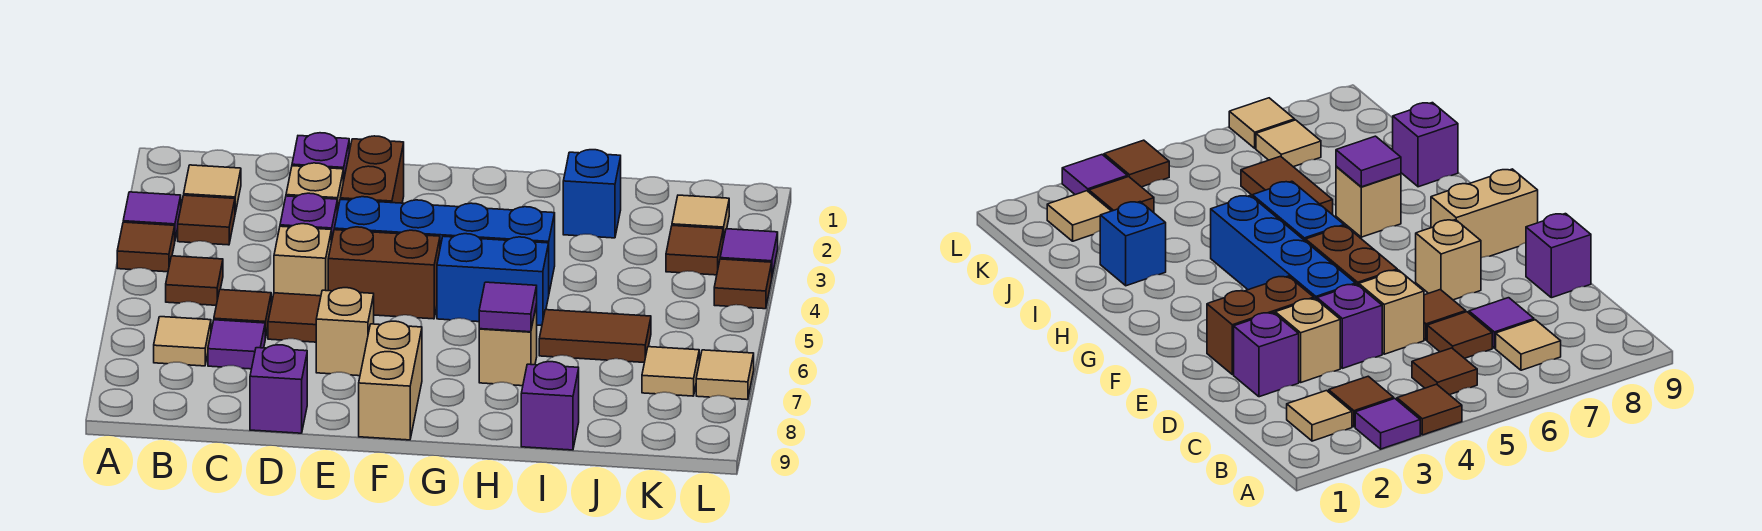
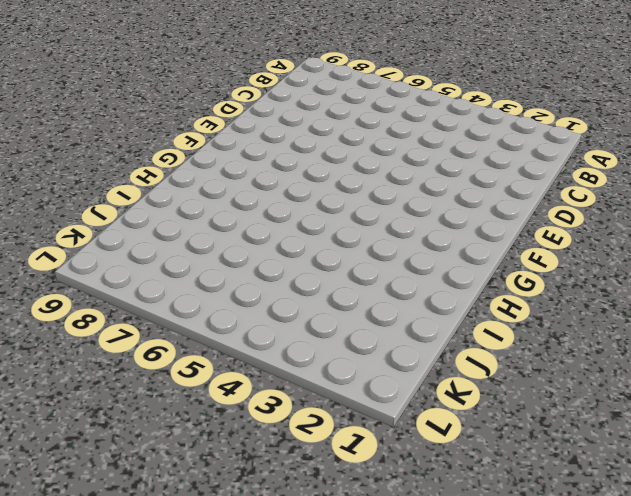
none -> purple 1x1 tile [123,192,181,239]
none -> brown 1x1 tile [117,222,175,272]
none -> tan 1x1 tile [184,165,241,213]
none -> brown 1x1 tile [178,195,235,245]

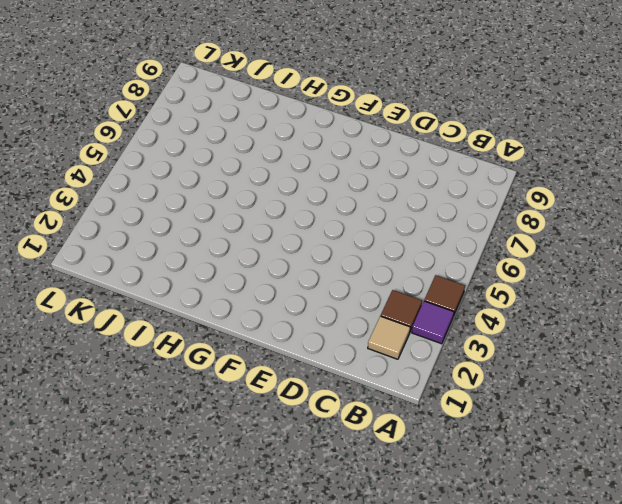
none -> brown 1x1 tile [166,256,223,305]
none -> tan 1x1 tile [154,317,211,366]
none -> brown 1x1 tile [214,290,271,339]
none -> purple 1x1 tile [208,320,265,369]

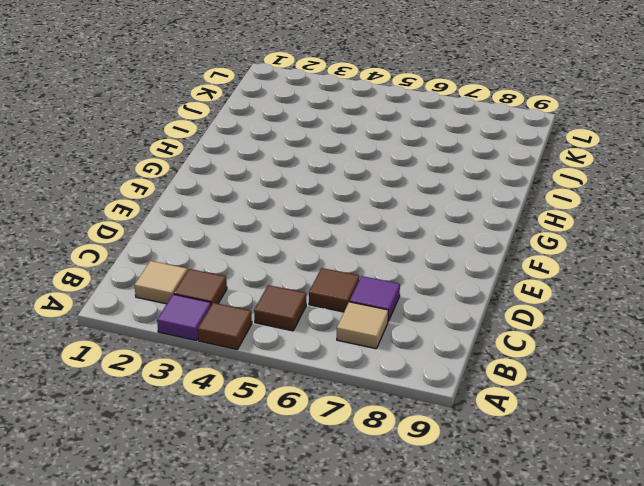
none -> purple 1x1 brick [292,133,349,182]
none -> tan 1x1 brick [286,163,343,212]
none -> purple 1x1 brick [280,193,337,242]
none -> tan 1x1 brick [274,224,331,296]

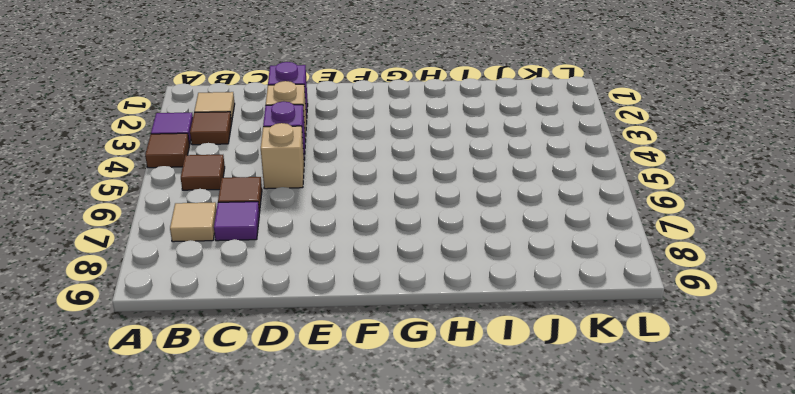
none -> brown 1x1 tile [268,293,321,342]
none -> purple 1x1 brick [250,345,307,433]
none -> brown 1x2 brick [340,136,404,203]
none -> blue 1x4 brick [334,197,555,292]

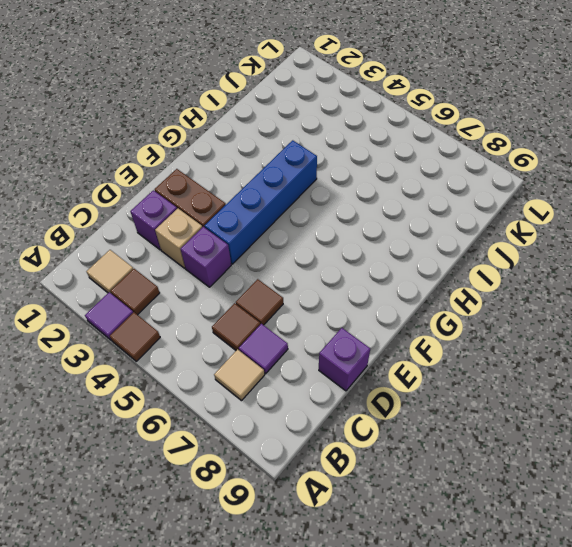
none -> brown 1x1 tile [166,256,223,305]
none -> tan 1x1 brick [274,224,331,296]
none -> brown 1x2 brick [328,227,440,319]
none -> tan 1x1 brick [316,288,374,376]

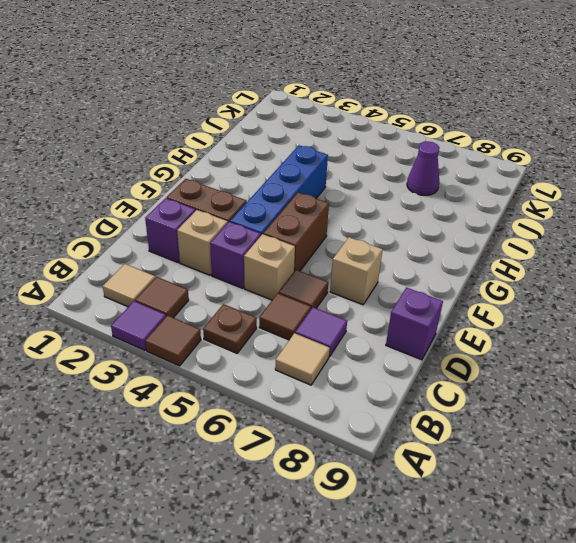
brown 1x1 plate [203,304,257,353] -> brown 1x1 tile [166,256,223,305]
purple 1x1 cone [407,142,439,195] -> none
none -> tan 1x2 brick [359,321,422,440]
none -> blue 1x2 brick [437,234,549,326]
none -> tan 1x1 brick [479,304,537,386]
none -> blue 1x1 brick [563,150,621,238]

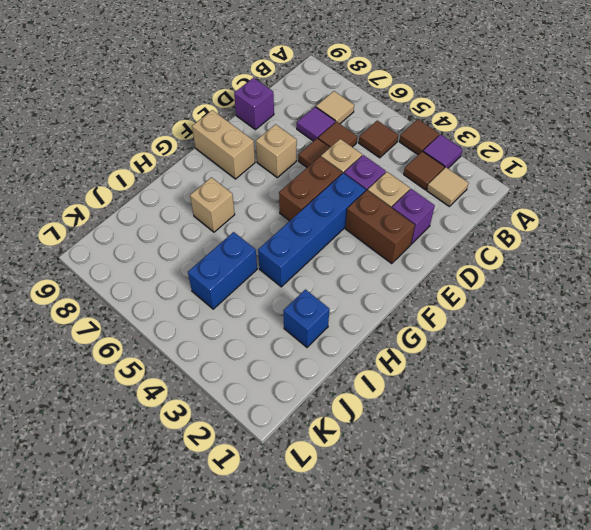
blue 1x2 brick [188,232,257,309] -> blue 1x2 brick moved to [437,234,549,326]
none -> brown 1x2 tile [539,310,651,363]
none -> purple 1x1 brick [521,362,579,450]
none -> tan 1x1 tile [672,195,729,241]
none -> brown 1x1 tile [666,225,723,275]

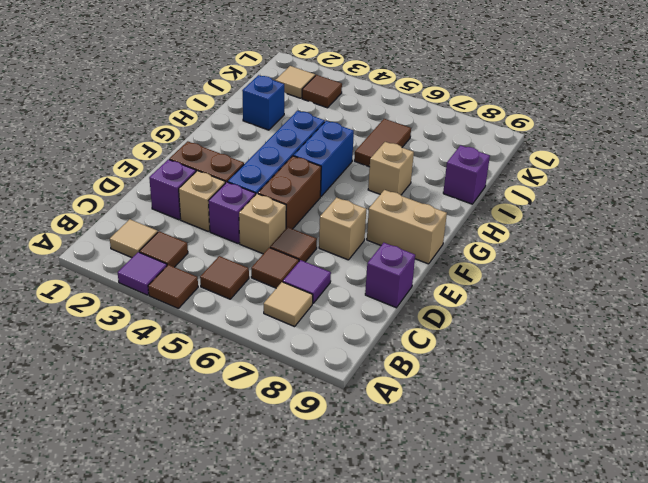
none -> tan 1x1 tile [642,347,699,396]
none -> purple 1x1 tile [720,229,778,275]
none -> brown 1x1 tile [714,259,772,309]
none -> tan 1x1 tile [696,350,754,400]

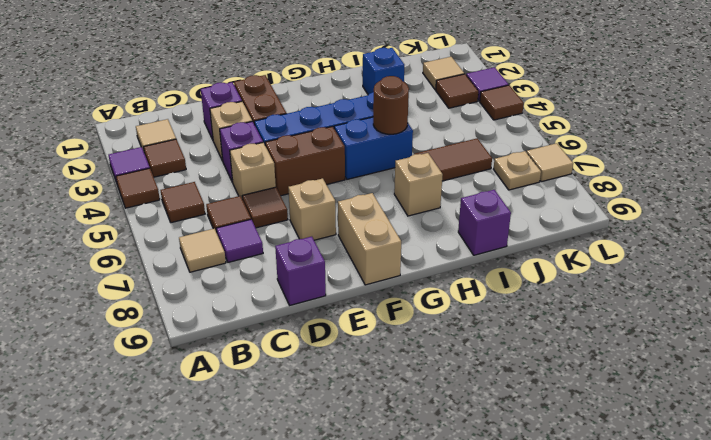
brown 1x1 round brick [373,76,409,134] -> none
tan 1x1 plate [493,151,541,190] -> tan 1x1 tile [642,347,699,396]
none -> purple 1x1 tile [479,282,537,332]

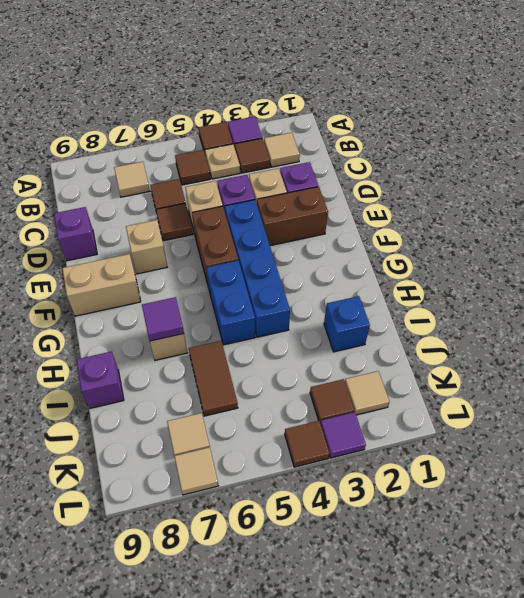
tan 1x1 plate [205,144,240,179] -> none
none -> purple 1x1 tile [208,320,265,369]

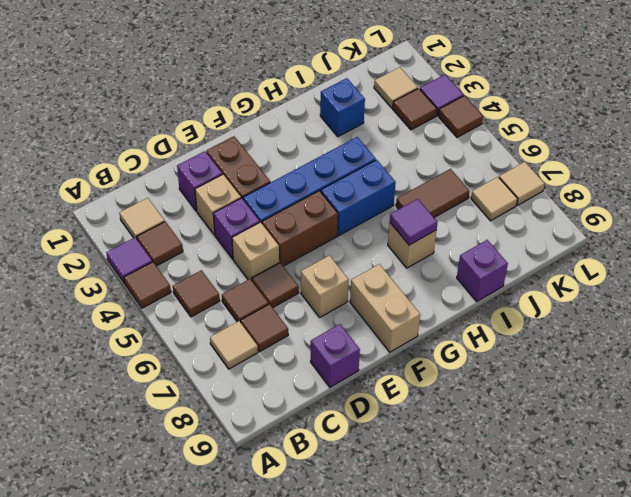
brown 1x1 tile [241,304,288,352] -> purple 1x1 tile [208,320,265,369]

